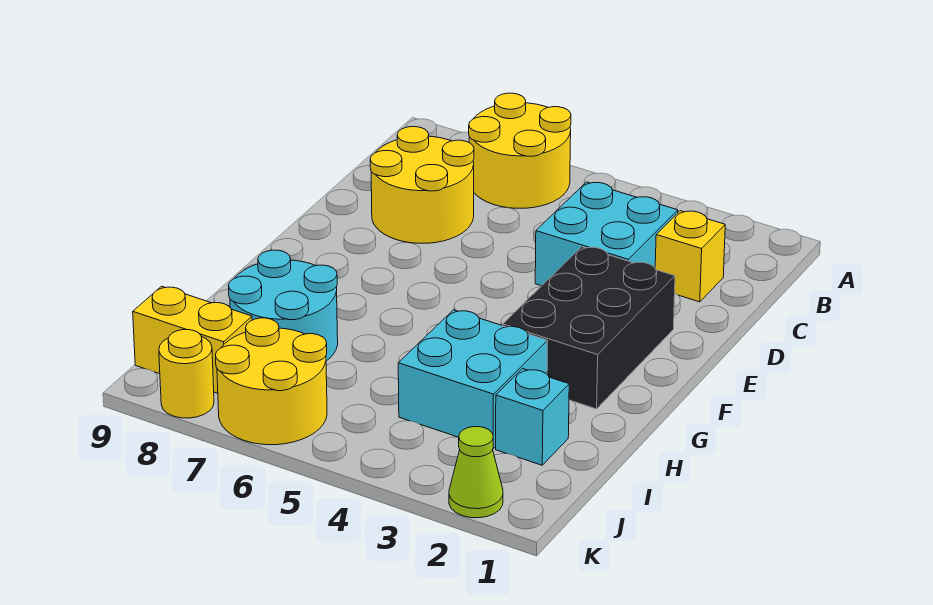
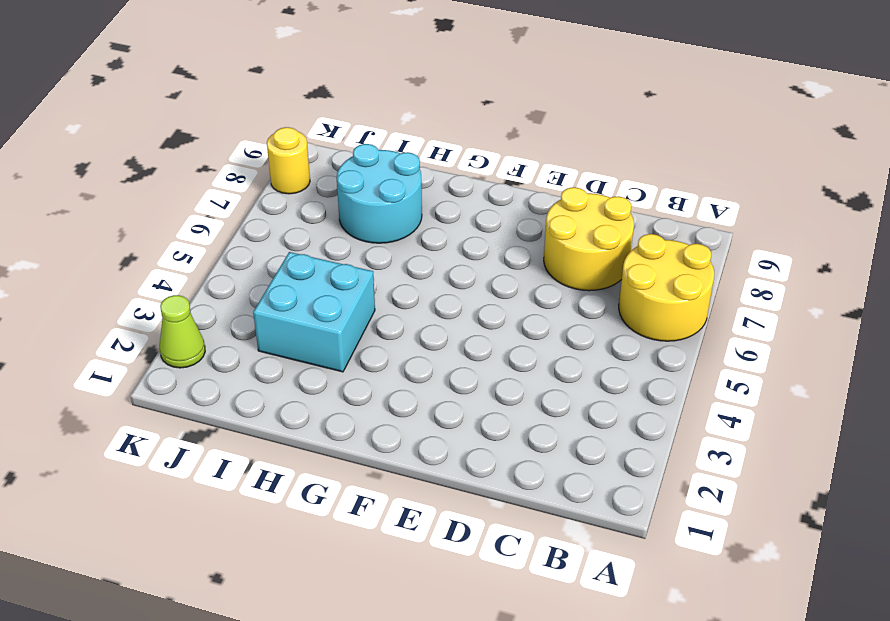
none -> yellow 1x1 brick [655,211,725,302]
none -> cyan 2x2 brick [535,182,678,286]
none -> black 2x3 brick [503,247,675,409]

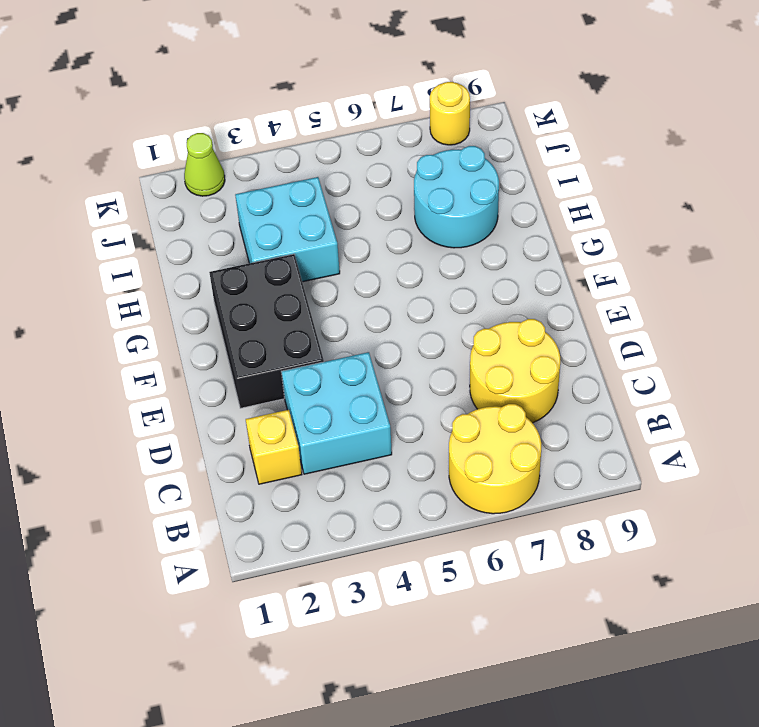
none -> cyan 1x1 brick [496,369,569,465]
none -> yellow 2x2 round brick [216,318,327,445]
none -> yellow 1x2 brick [133,286,252,393]

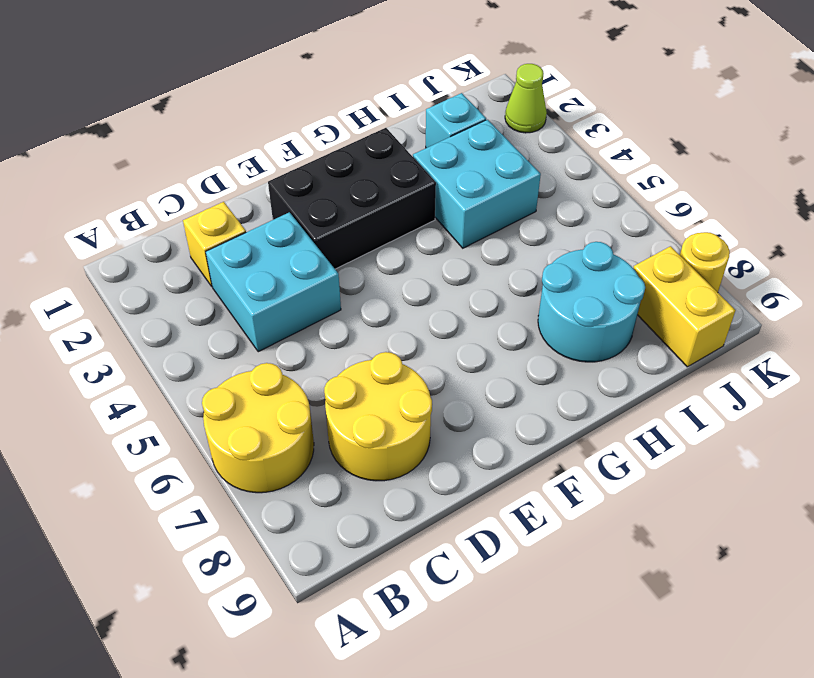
none -> yellow 2x2 round brick [216,318,327,445]

